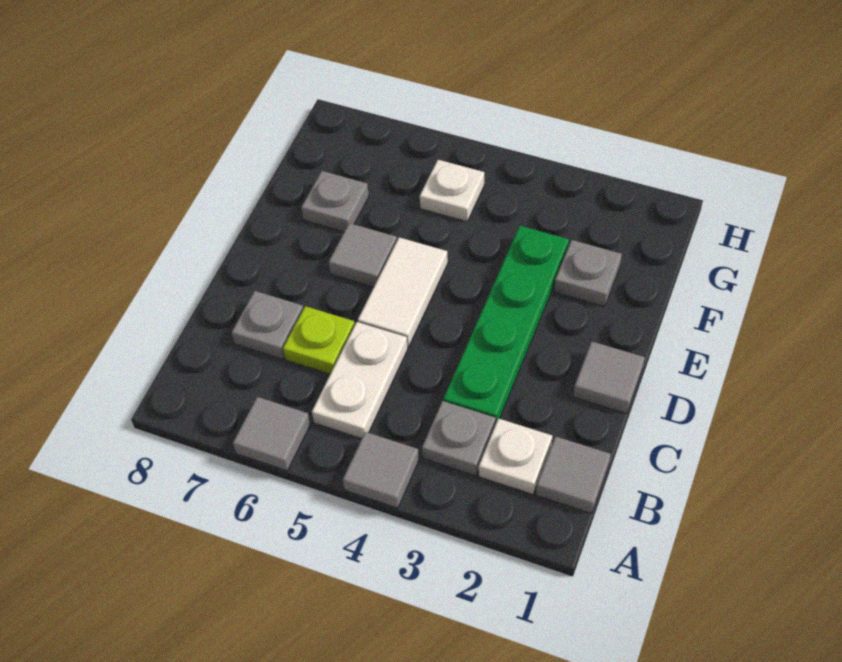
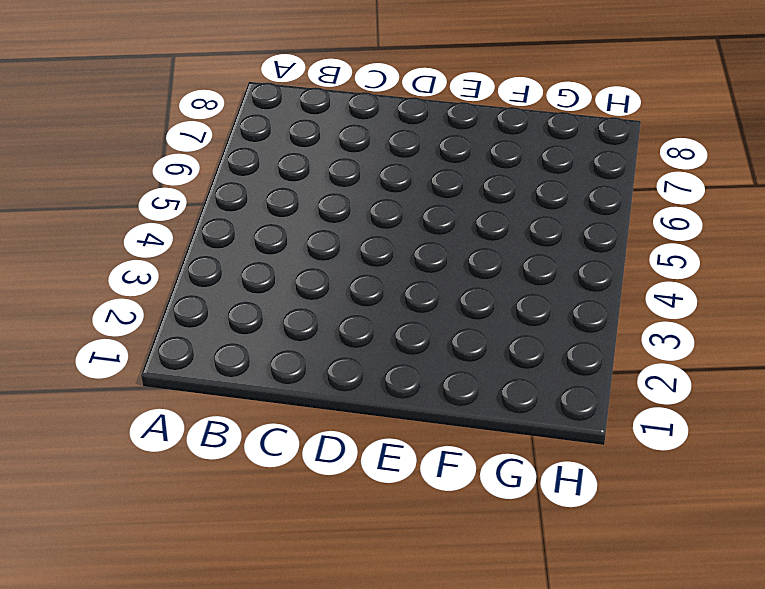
none -> grey 1x1 tile [343,432,419,508]
none -> grey 1x1 tile [233,397,310,471]
none -> grey 1x1 tile [536,437,611,514]

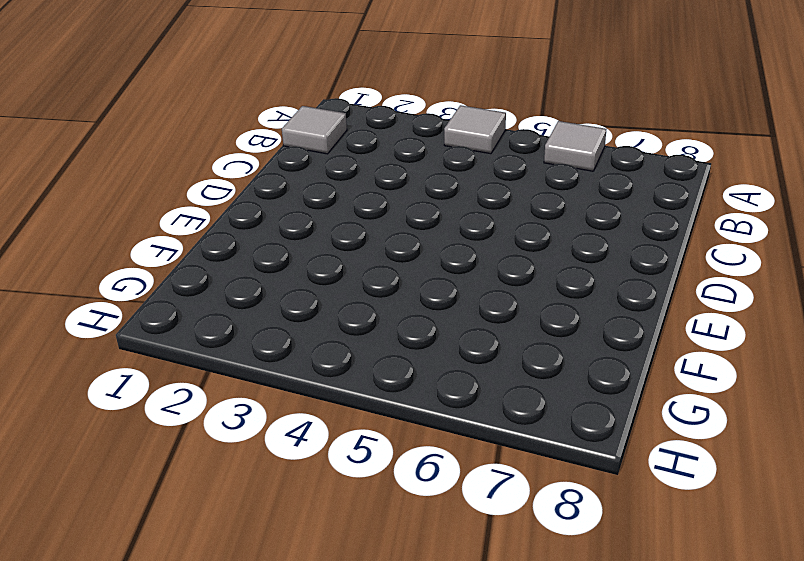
none -> white 1x1 plate [479,419,552,494]
none -> grey 1x1 plate [422,401,496,476]
none -> white 1x2 plate [312,322,408,439]

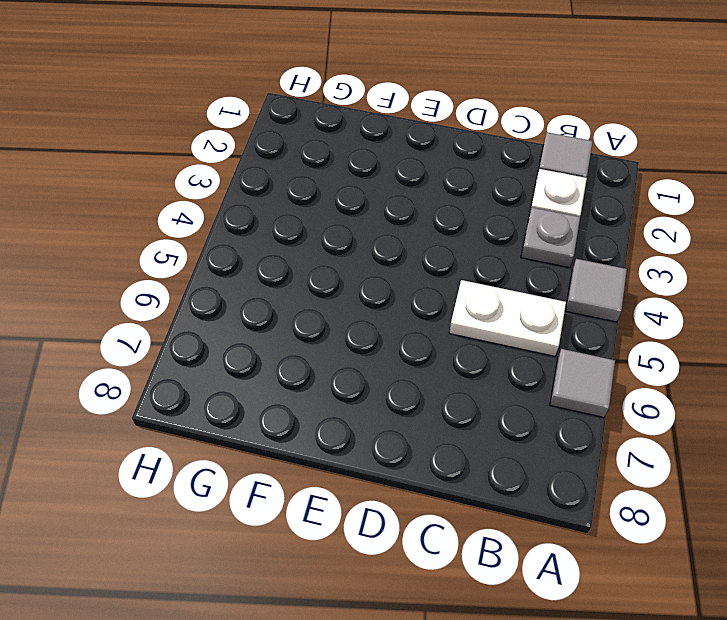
none -> green 1x4 plate [443,226,569,425]
none -> lime 1x1 plate [283,306,355,374]
none -> grey 1x1 plate [232,291,303,359]

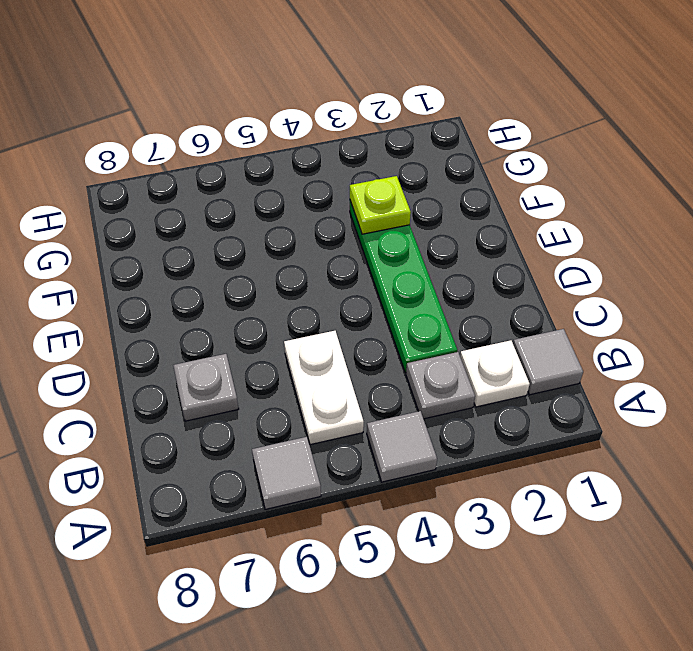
lime 1x1 plate [350,176,411,234] -> lime 1x1 plate moved to [283,306,355,374]
none -> grey 1x1 tile [573,342,645,414]
none -> white 1x2 tile [358,237,448,347]
none -> grey 1x1 tile [329,223,397,287]

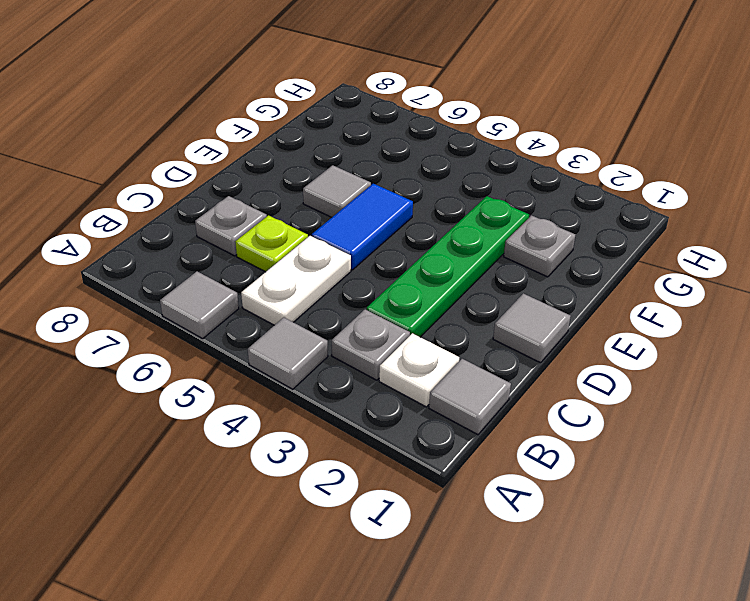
blue 1x2 tile [312,184,413,270] -> white 1x2 tile [358,237,448,347]
none -> grey 1x1 plate [301,171,369,232]
none -> white 1x1 plate [420,160,484,222]

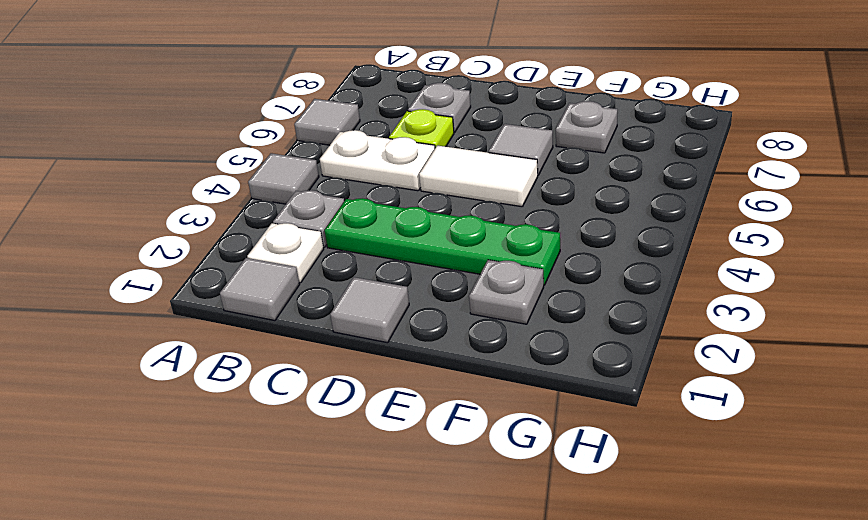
none -> white 1x1 plate [420,160,484,222]

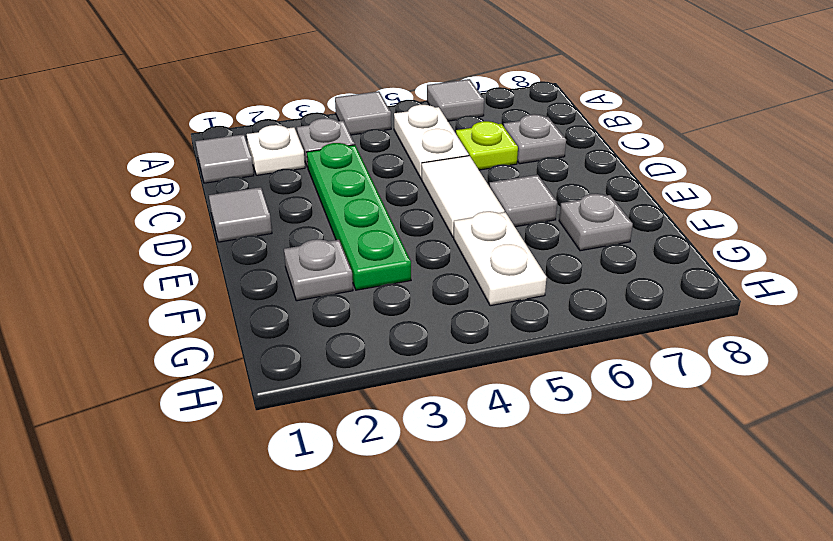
white 1x2 plate [454,211,547,306] -> white 1x1 plate [420,160,484,222]

